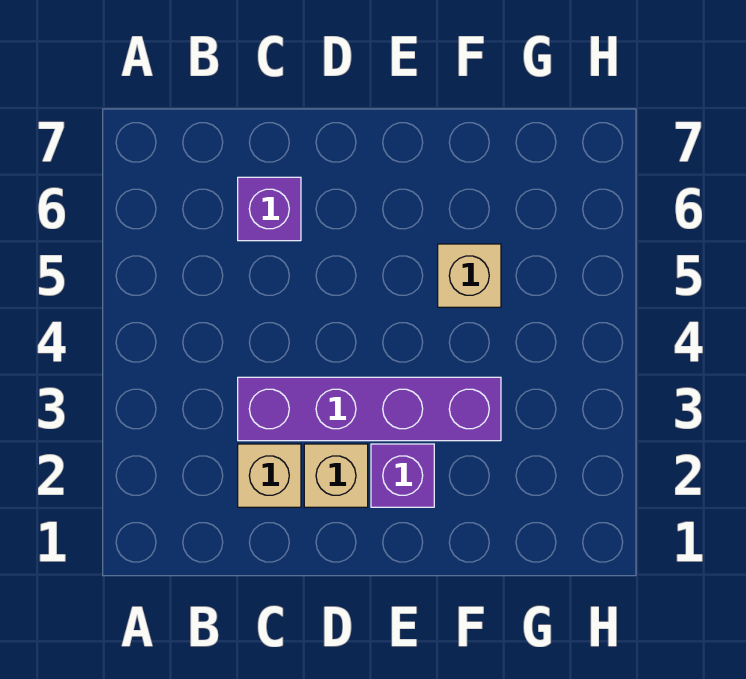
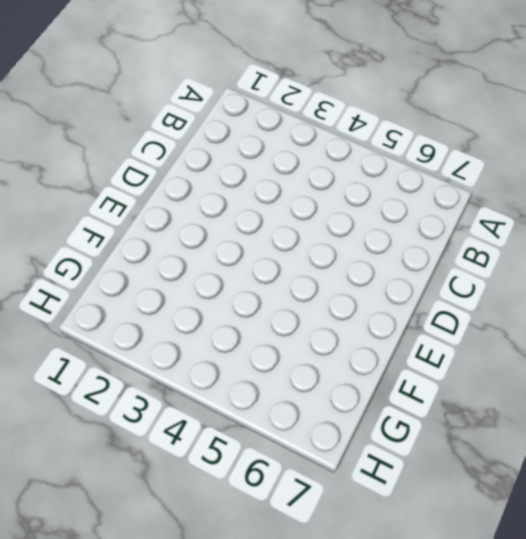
none -> tan 1x1 brick [238,444,301,507]
none -> purple 1x4 brick [238,377,501,441]

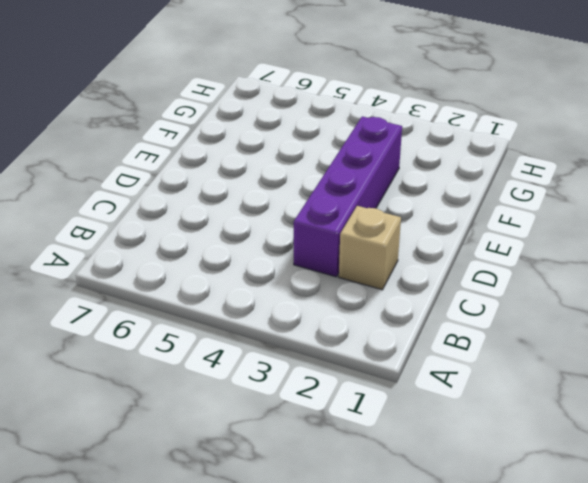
none -> purple 1x1 brick [238,177,301,241]
none -> tan 1x1 brick [304,444,368,507]

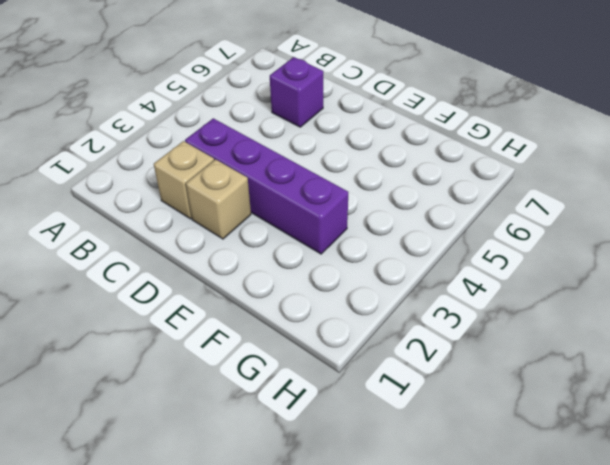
none -> purple 1x1 brick [371,444,434,507]
none -> tan 1x1 brick [438,244,501,307]

